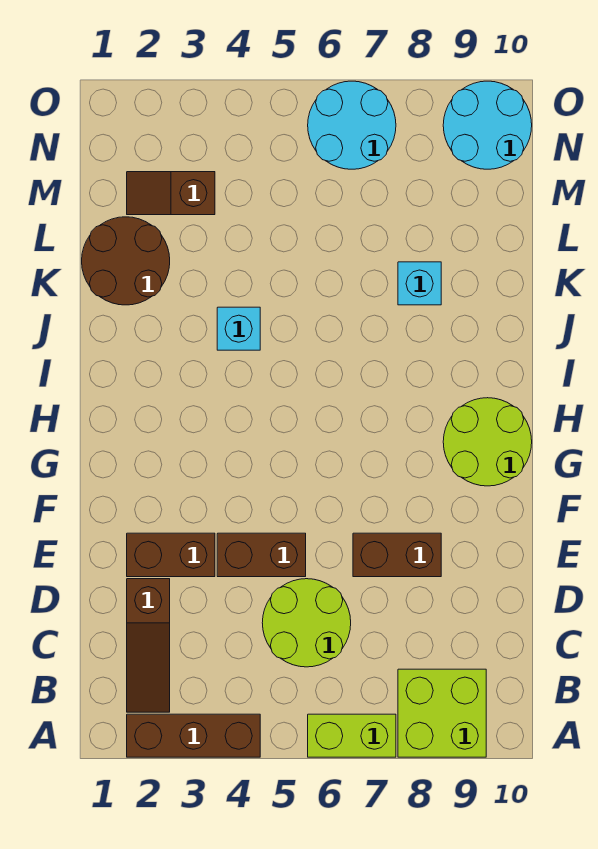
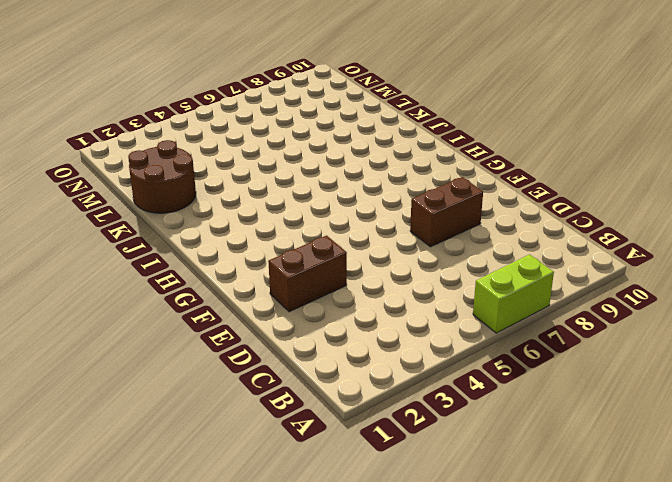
none -> brown 1x3 brick [127,714,260,757]
none -> lime 2x2 brick [398,669,486,757]
none -> brown 1x3 slope [127,579,170,712]

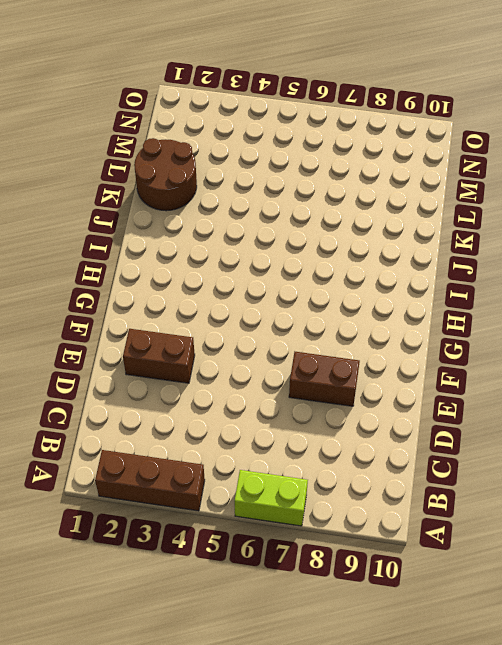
none -> lime 2x2 brick [398,669,486,757]
none -> brown 1x3 slope [127,579,170,712]
none -> lime 2x2 round brick [262,579,351,667]

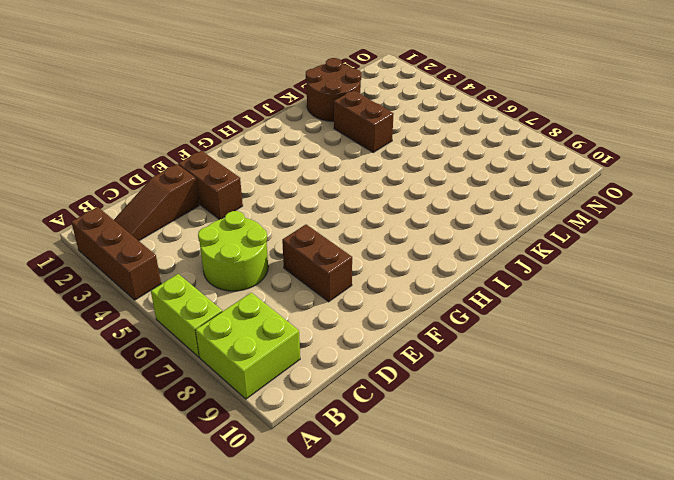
brown 1x2 brick [334,90,394,152] -> brown 1x2 brick moved to [217,533,306,577]
none -> lime 2x2 round brick [443,398,532,486]
none -> cyan 1x1 brick [217,307,260,350]
none -> cyan 1x1 brick [398,262,441,305]

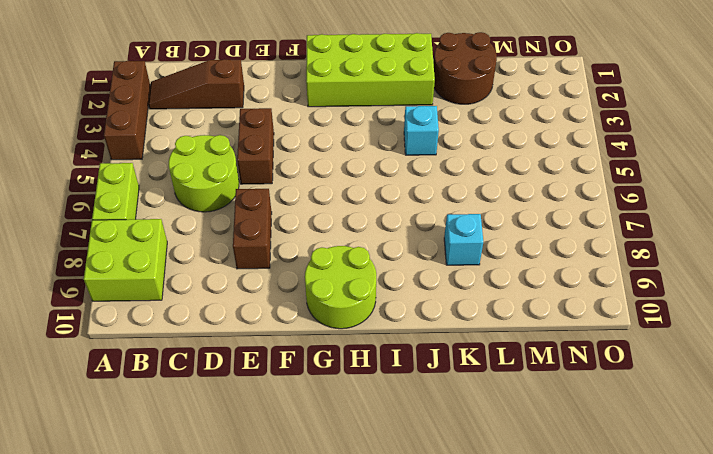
lime 2x4 brick [306,33,435,107] -> none
none -> brown 1x2 brick [127,533,215,577]
none -> brown 1x2 slope [127,172,215,215]
none -> cyan 2x2 round brick [308,81,396,169]

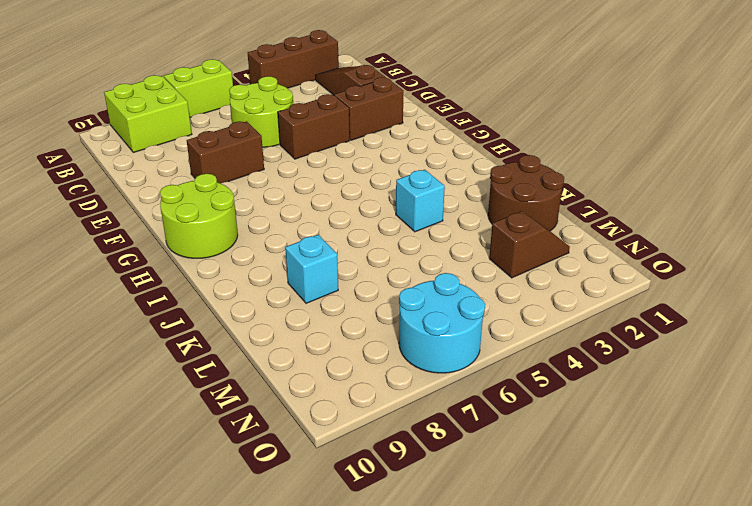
none -> cyan 2x2 round brick [443,81,532,169]

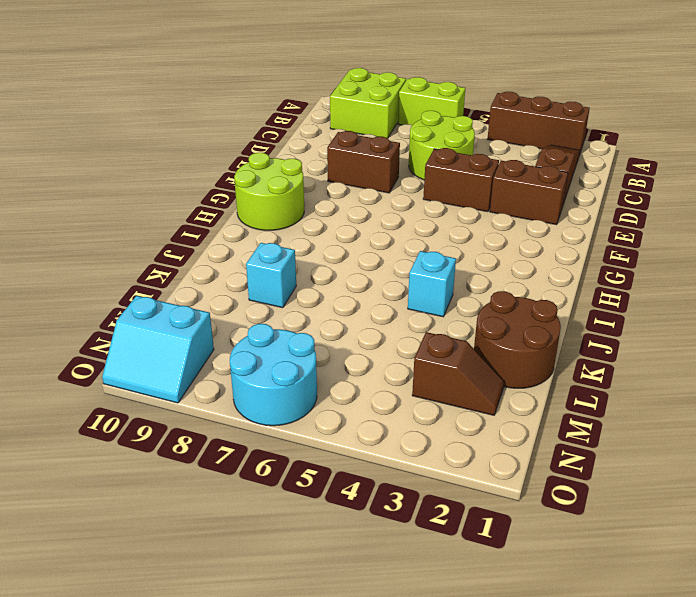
cyan 2x2 slope [102,296,214,403] -> cyan 2x2 round brick [443,81,532,169]

